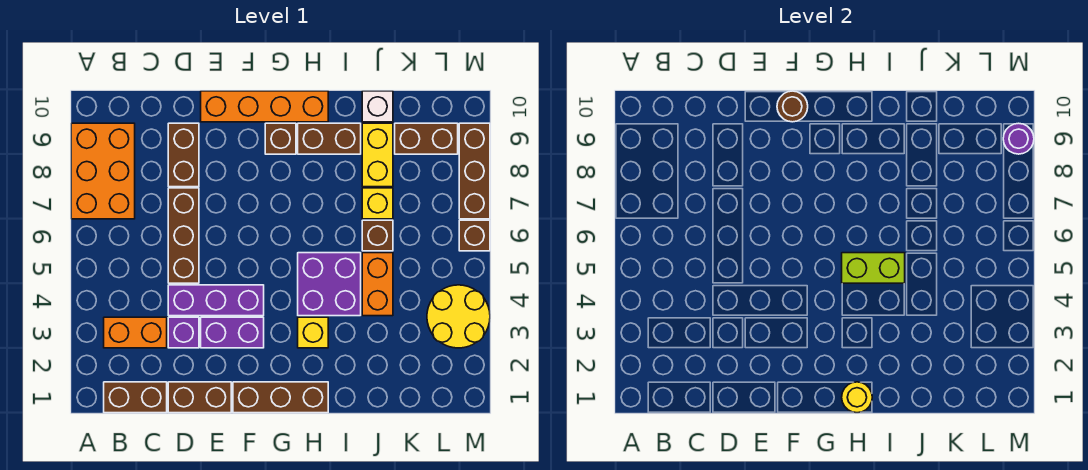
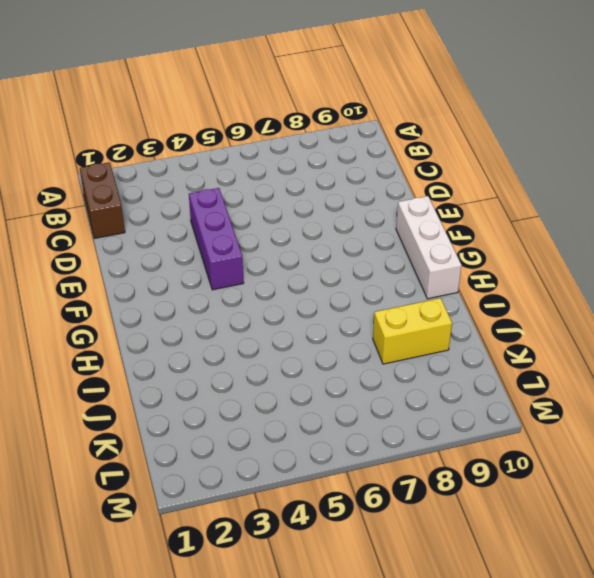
white 1x3 brick [396,196,462,299] -> orange 1x4 brick [201,91,328,122]
none -> orange 2x3 brick [71,123,135,219]
none -> orange 1x2 brick [104,317,167,348]
none -> brown 1x2 brick [168,382,231,413]

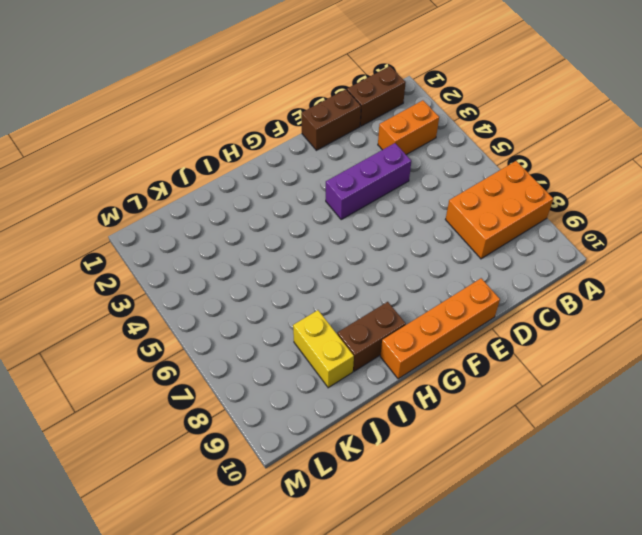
orange 2x3 brick [446,161,553,259] -> orange 2x3 brick turned to [71,123,135,219]
none -> purple 1x1 brick [168,317,199,348]
none -> brown 1x3 brick [168,188,199,283]
none -> brown 1x2 brick [168,123,199,187]

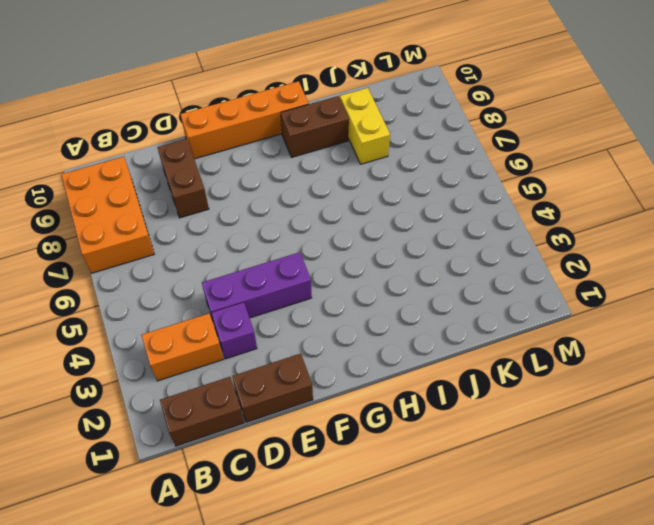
none -> brown 1x3 brick [168,188,199,283]
none -> purple 1x2 brick [201,317,264,348]
none -> brown 1x3 brick [233,382,328,413]

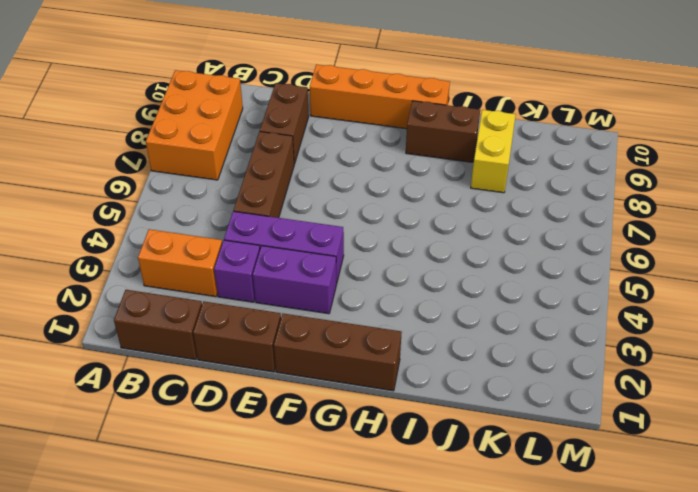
none -> brown 1x1 brick [265,123,296,154]
none -> yellow 1x1 brick [298,317,328,348]
none -> purple 2x2 brick [298,253,361,316]

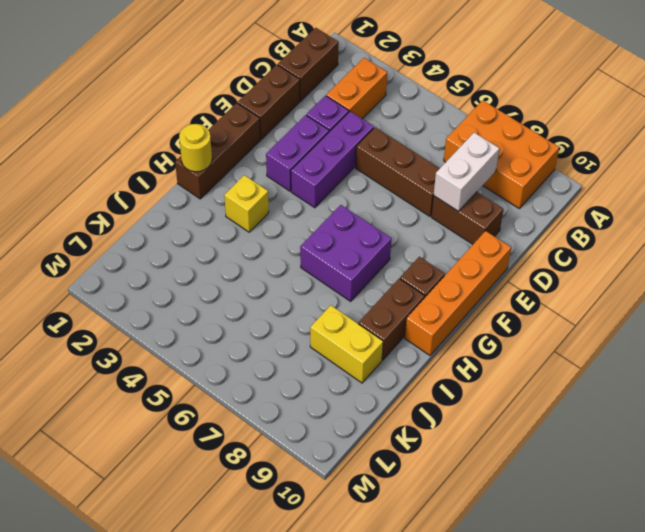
white 1x2 brick [434,133,499,211] -> none
purple 2x2 brick [300,205,391,301] -> purple 2x2 brick moved to [298,253,361,316]
none -> orange 1x2 brick [362,253,393,316]
none -> brown 1x1 brick [362,220,393,251]
none -> yellow 1x1 brick [362,188,393,219]

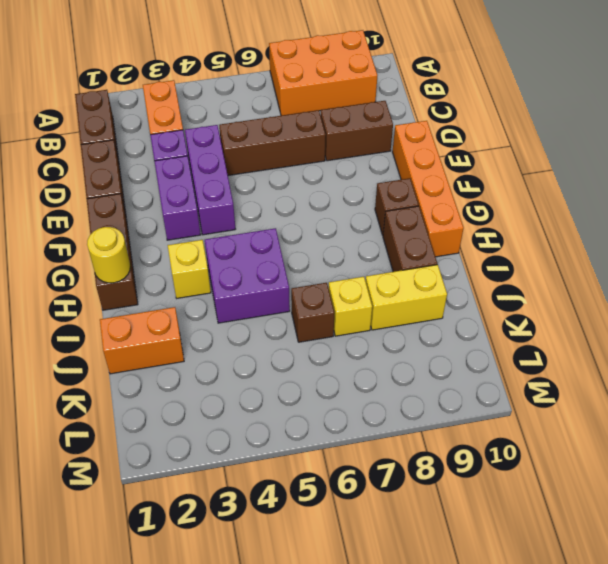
orange 1x2 brick [100,307,184,374] -> orange 1x2 brick moved to [362,253,393,316]
none -> white 1x1 brick [362,91,393,122]
none -> brown 1x2 brick [395,123,458,154]
none -> yellow 2x2 round brick [427,285,490,348]

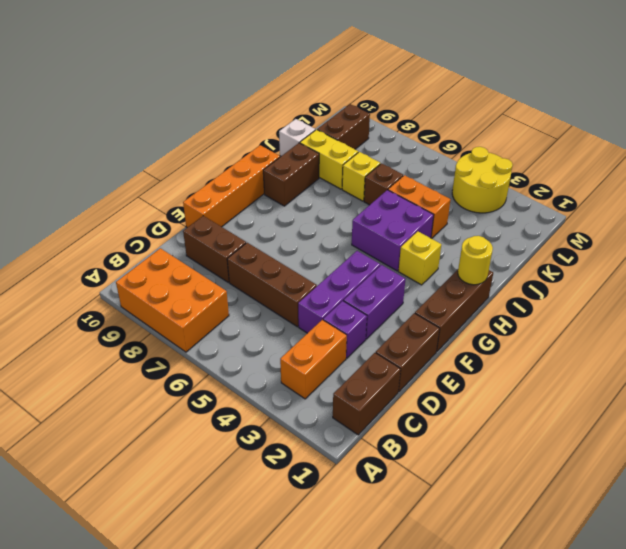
none -> brown 1x1 brick [265,123,296,154]
none -> brown 1x1 brick [459,220,490,251]
none -> brown 1x3 brick [459,123,490,219]

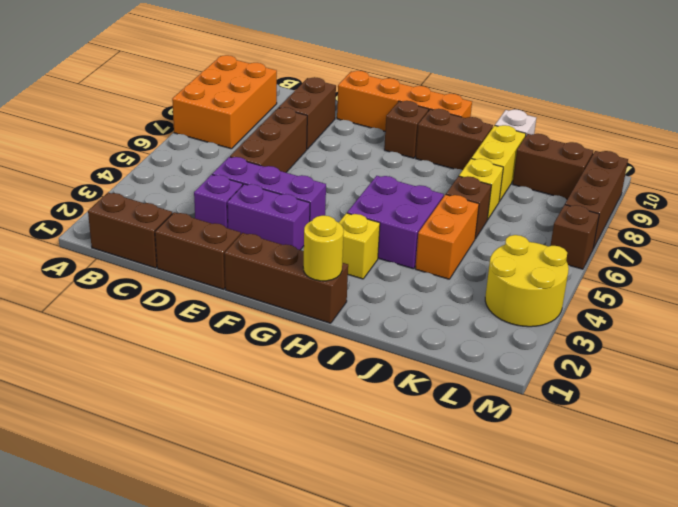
none -> orange 1x2 brick [104,317,167,348]
none -> brown 1x1 round brick [777,91,808,122]
none -> lime 1x2 brick [842,253,905,283]

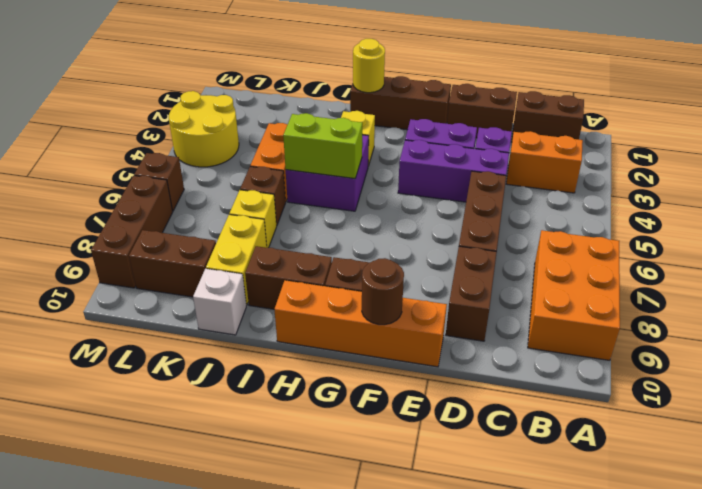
none -> purple 1x1 round brick [1003,123,1034,154]

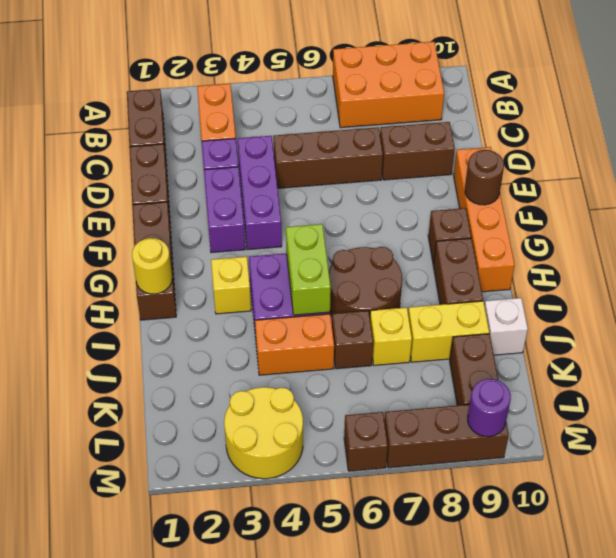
brown 2x2 round brick [329,247,402,316] -> none

